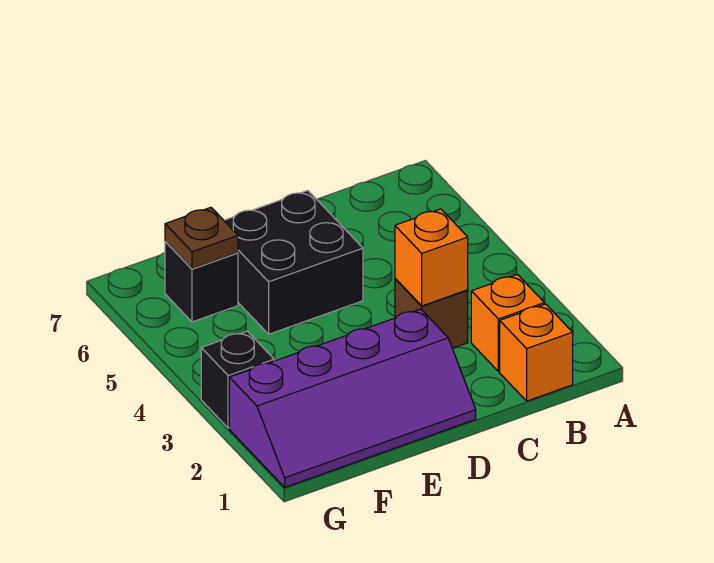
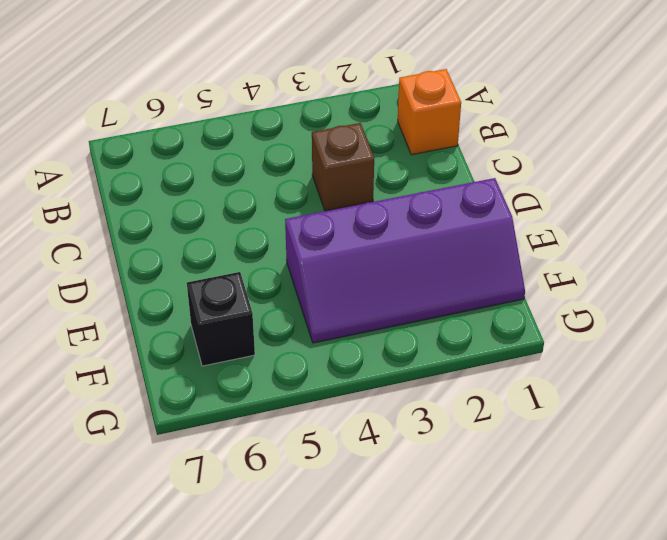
purple 2x4 slope [285,178,525,343] -> purple 2x4 slope turned to [229,309,476,487]
none -> orange 1x1 brick [471,275,544,371]
none -> black 2x2 brick [224,191,363,334]

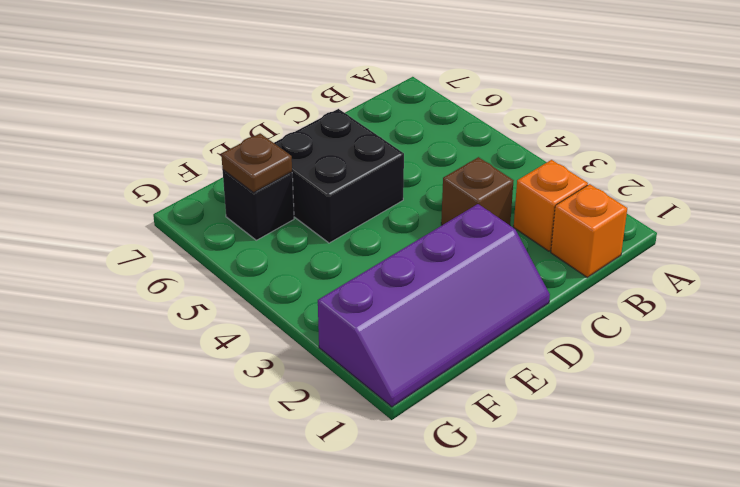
none -> black 1x1 brick [201,331,274,428]
none -> orange 1x1 brick [395,209,468,306]

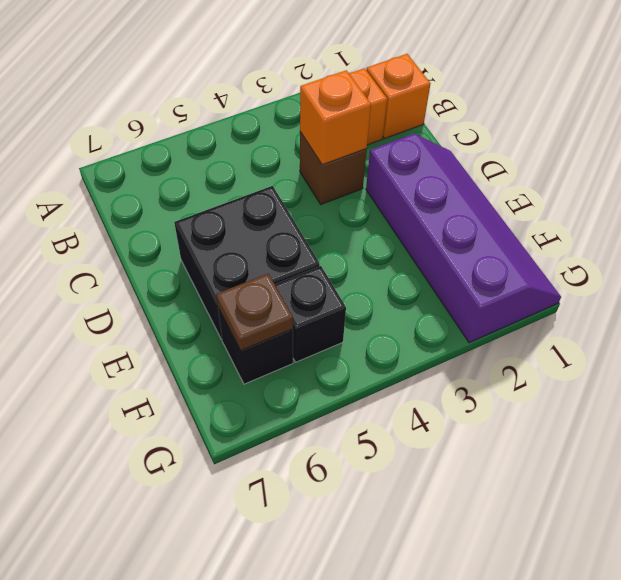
black 1x1 brick [275,266,346,362] -> black 1x1 brick moved to [201,331,274,428]

